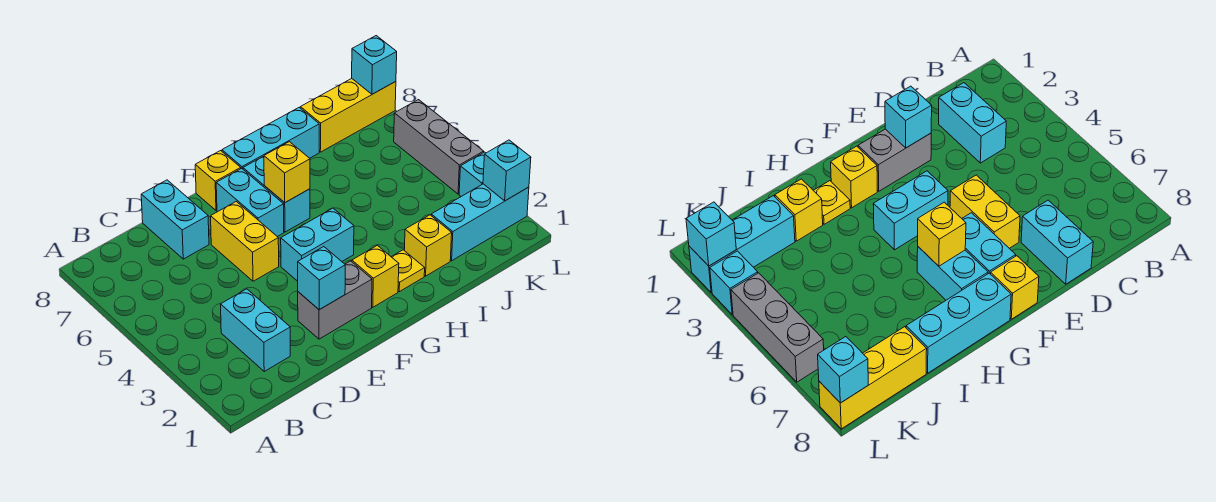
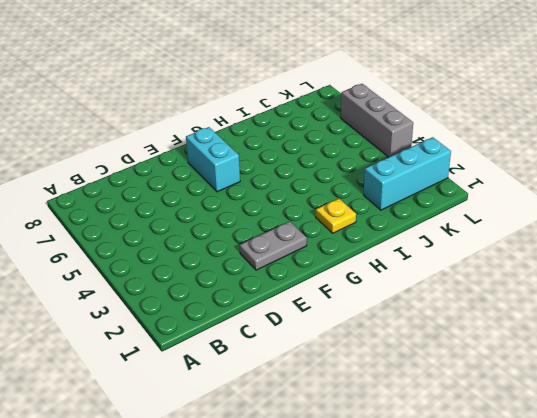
grey 1x2 plate [240,221,307,270] -> grey 1x2 brick [298,261,372,339]
none -> cyan 1x2 brick [221,289,290,371]
none -> cyan 1x2 brick [141,180,209,259]
none -> yellow 1x2 brick [211,202,279,281]

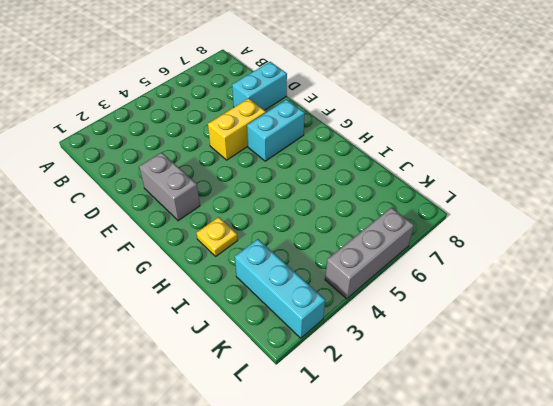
none -> cyan 1x2 brick [221,289,290,371]
none -> cyan 1x2 brick [281,208,354,281]
none -> yellow 1x1 brick [195,151,241,210]

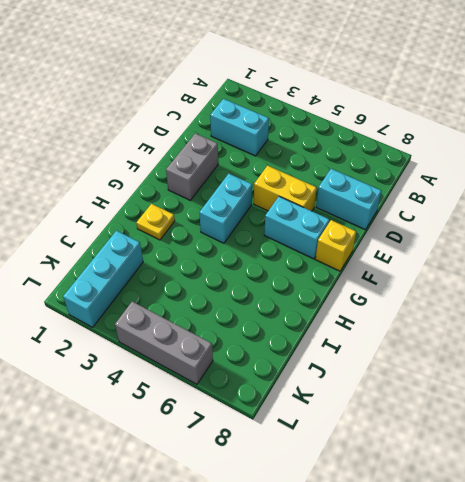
none -> yellow 1x1 brick [352,245,399,307]
none -> cyan 1x2 brick [243,156,310,232]
none -> cyan 1x3 brick [222,108,319,169]

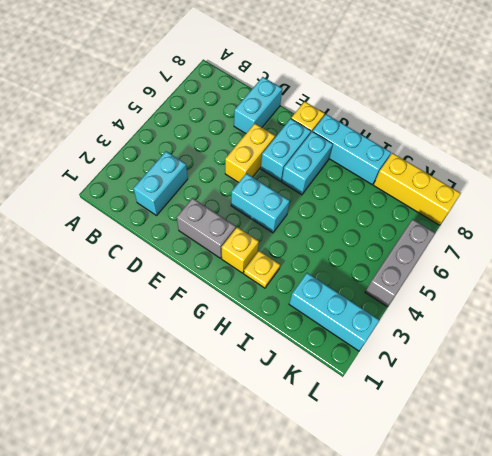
none -> yellow 1x1 brick [404,215,452,276]
none -> cyan 1x1 brick [459,152,485,196]
none -> cyan 1x1 brick [298,247,345,310]

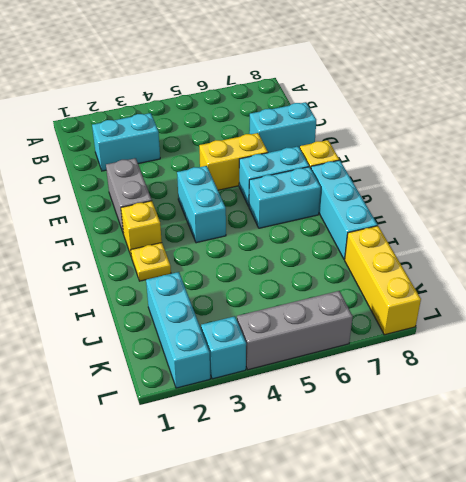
none -> yellow 1x1 brick [404,215,452,276]
none -> cyan 1x1 brick [298,247,345,310]
none -> yellow 1x1 brick [264,142,310,203]

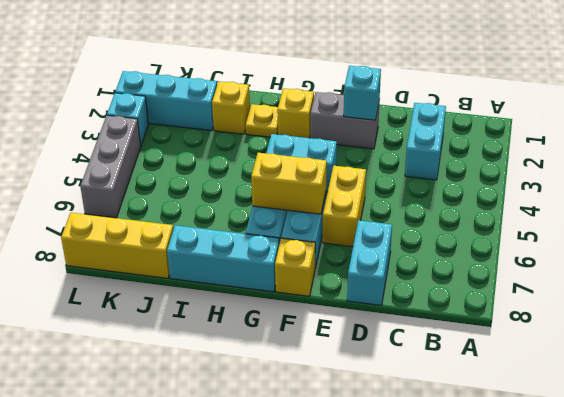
yellow 1x2 brick [251,153,327,214] -> yellow 1x1 brick [264,142,310,203]
none -> cyan 1x1 brick [483,140,531,201]
none -> cyan 1x1 brick [352,36,397,94]

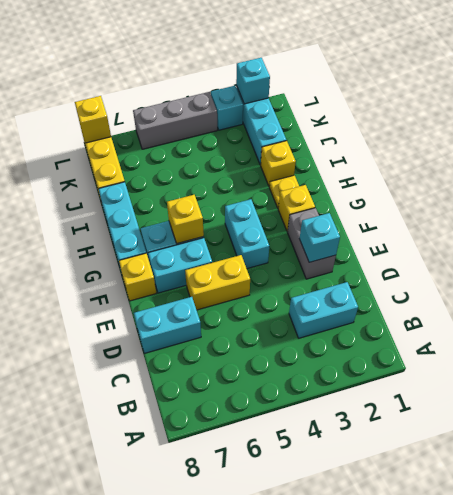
yellow 1x1 brick [75,96,111,143] -> cyan 1x1 brick [352,36,397,94]

